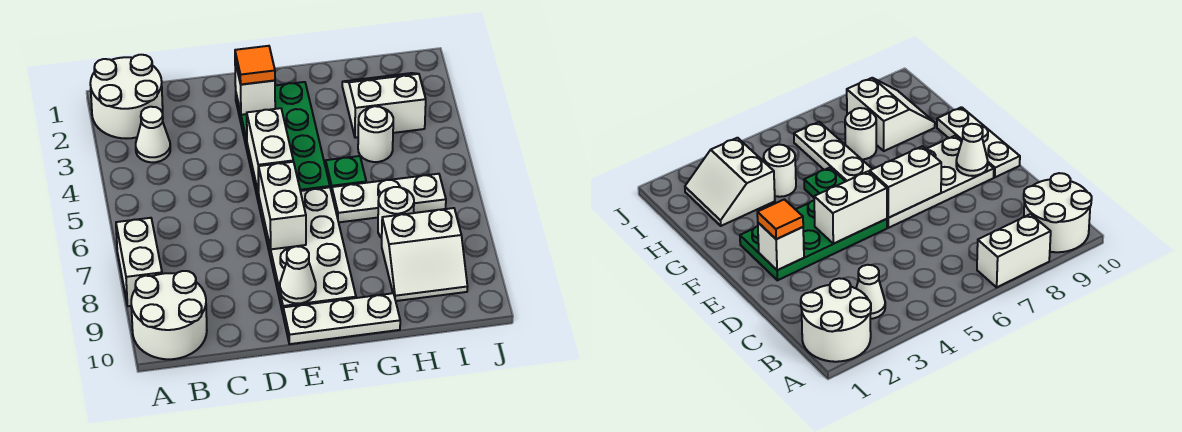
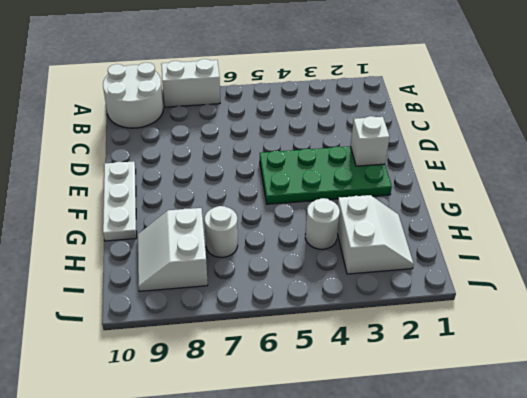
none -> white 2x2 round brick [90,55,163,139]
none -> white 1x1 cone [136,107,170,162]
none -> white 2x4 plate [259,187,356,313]

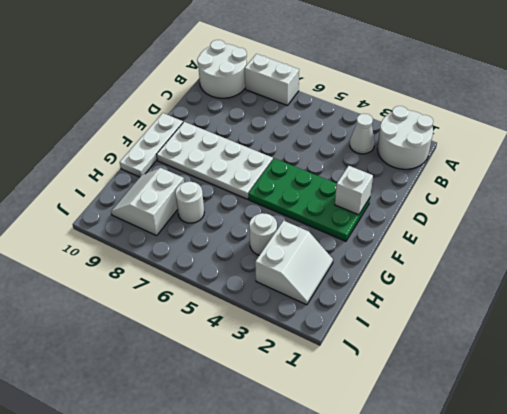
none -> green 1x1 plate [326,156,366,193]
none -> white 1x3 plate [332,174,446,222]
none -> white 1x2 brick [247,108,293,194]

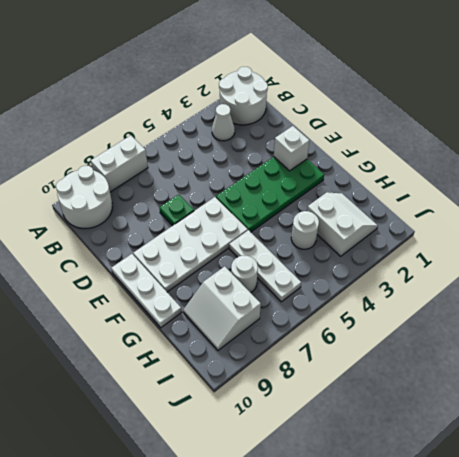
green 1x1 plate [159,194,194,226] -> green 1x1 plate moved to [326,156,366,193]
none -> white 1x2 brick [247,108,293,194]
none -> white 1x2 brick [259,162,306,249]
none -> white 1x1 cone [280,246,316,303]

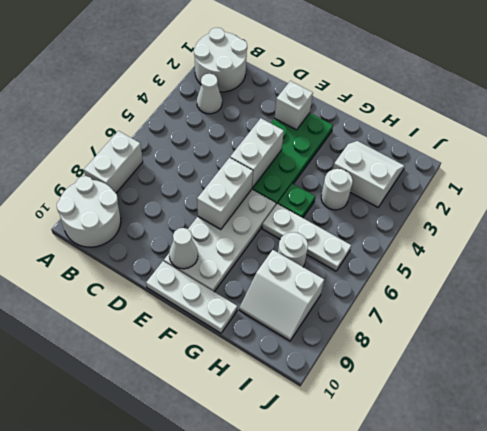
none -> orange 1x1 tile [235,46,275,84]

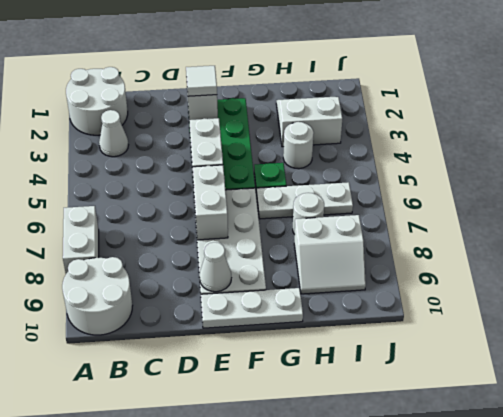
white 1x1 tile [186,66,217,96] -> orange 1x1 tile [235,46,275,84]

